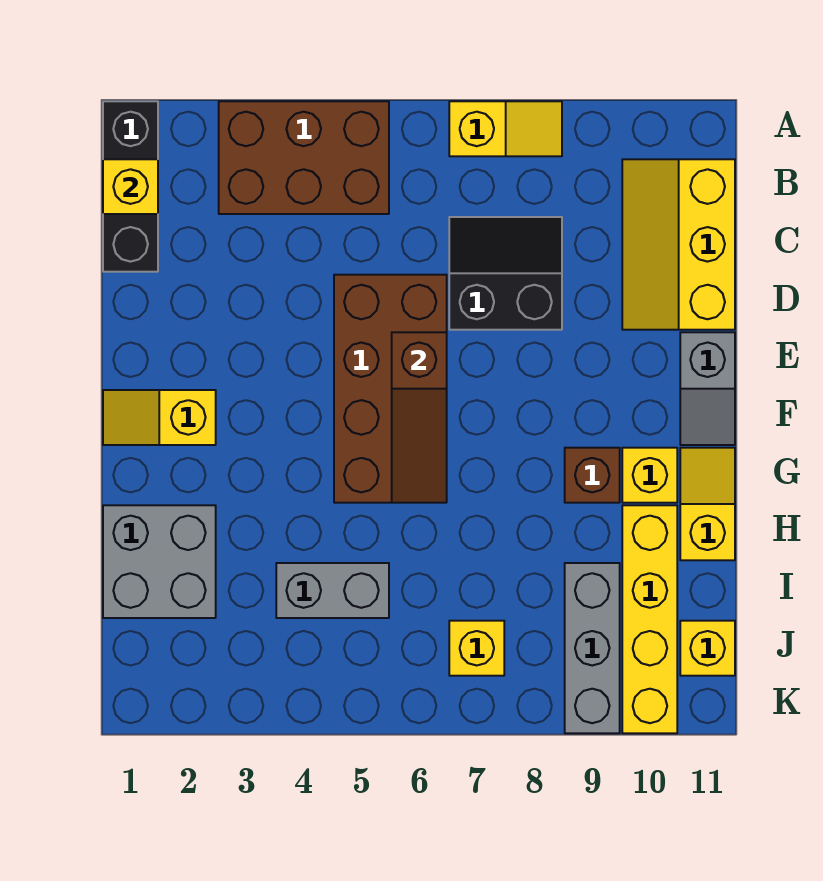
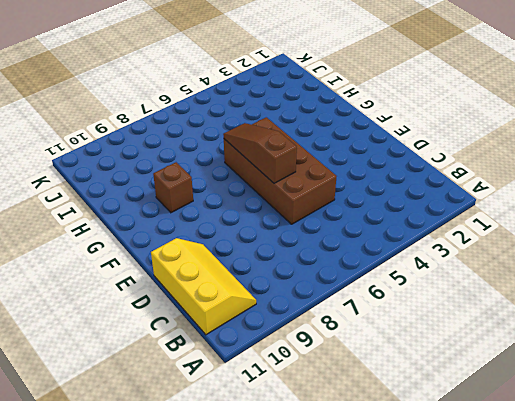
none -> black 1x3 brick [103,101,158,272]
none -> brown 2x3 brick [219,101,389,214]
none -> yellow 1x2 slope [449,101,562,156]

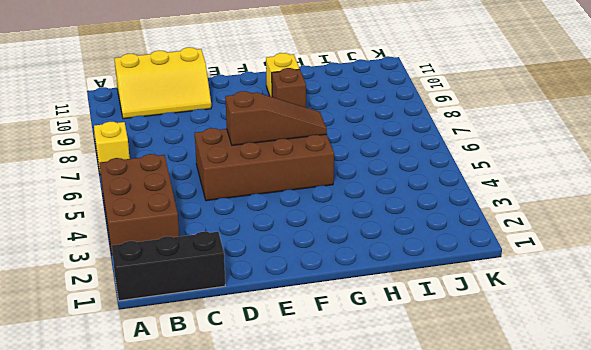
none -> black 2x2 slope [449,217,562,330]
none -> grey 1x2 slope [680,332,735,445]
none -> yellow 1x2 slope [103,390,216,445]

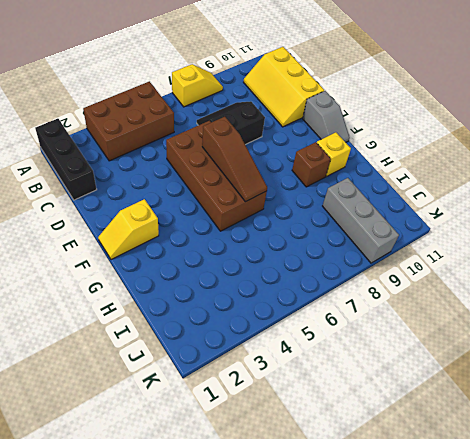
none -> yellow 1x2 slope [680,448,735,560]
none -> grey 2x2 brick [103,505,216,618]
none -> yellow 1x4 brick [622,505,677,733]

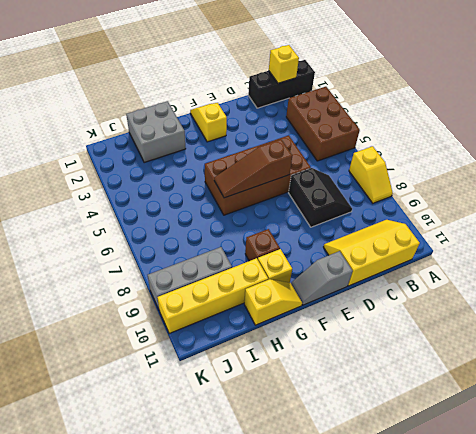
none -> grey 1x2 brick [276,563,389,618]
none -> yellow 1x1 brick [449,621,504,676]
none -> yellow 1x1 brick [680,621,735,676]

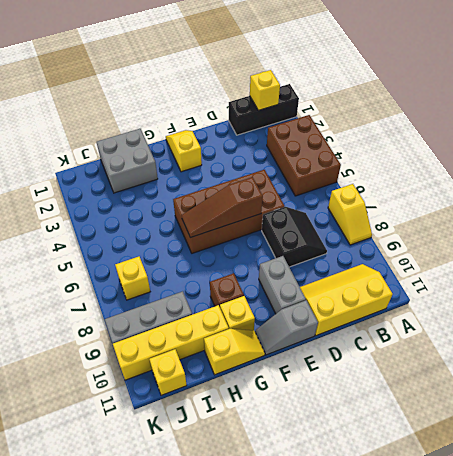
grey 1x2 brick [259,256,306,314] -> grey 1x2 brick moved to [276,563,389,618]

